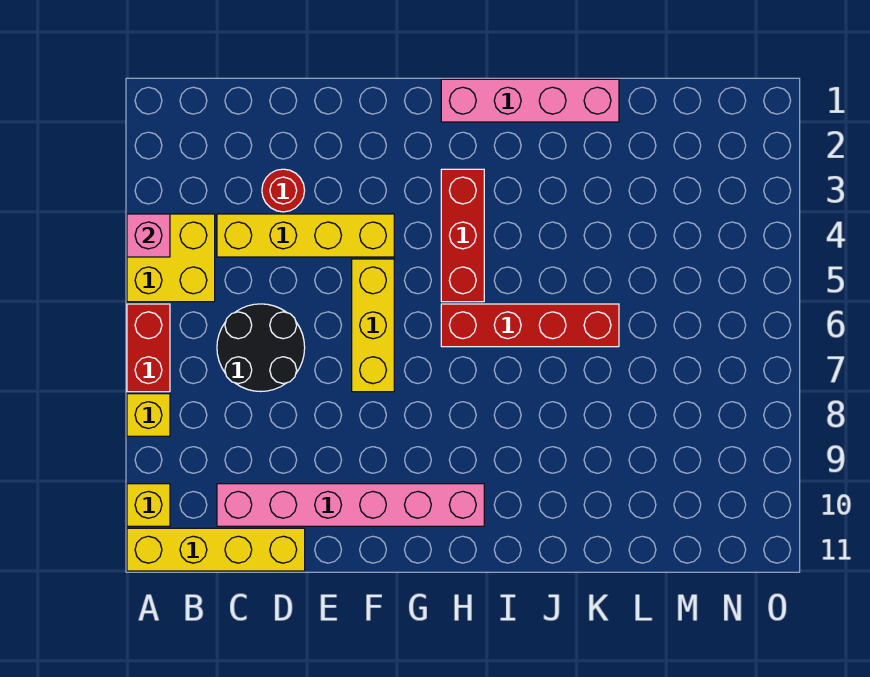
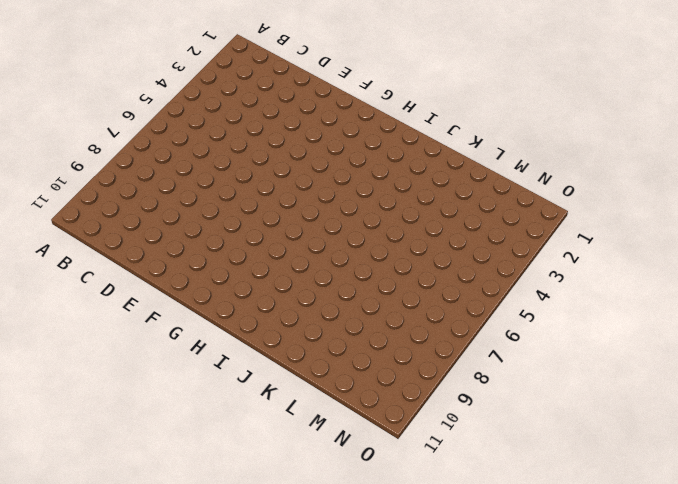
none -> yellow 2x2 brick [127,214,215,302]
none -> red 1x2 brick [127,304,170,392]
none -> yellow 1x1 brick [127,394,170,436]

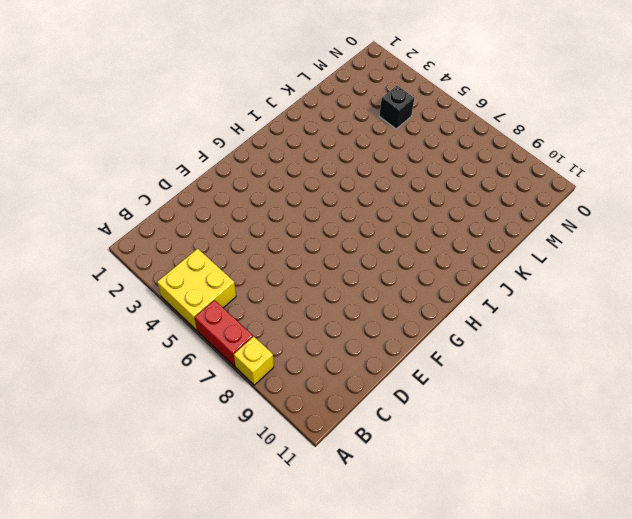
black 1x1 brick [379,86,414,129] -> none
none -> yellow 1x1 brick [127,484,170,526]
none -> yellow 1x4 brick [127,528,305,571]
none -> yellow 1x4 brick [217,214,394,257]

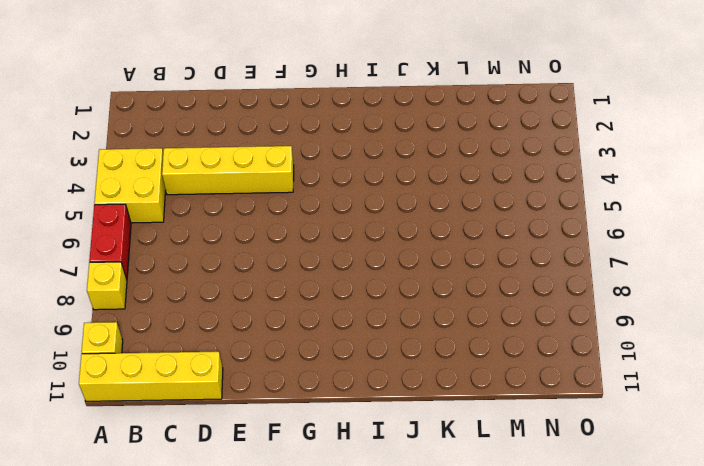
none -> black 2x2 round brick [217,304,305,392]
none -> pink 1x6 brick [217,484,484,526]
none -> red 1x1 round brick [262,169,305,212]

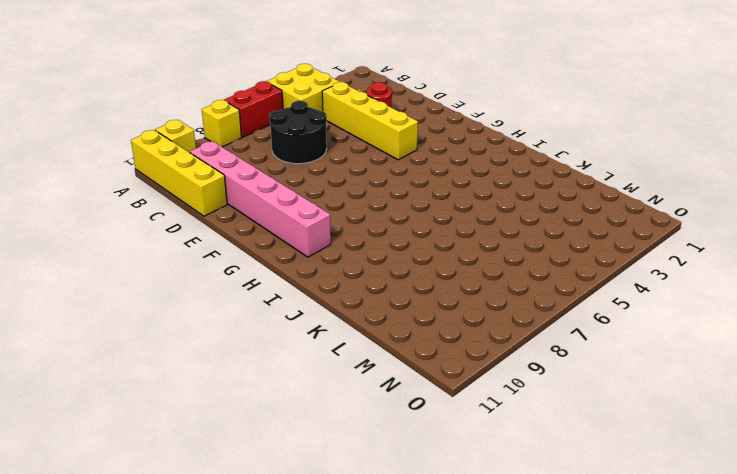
none -> yellow 1x3 brick [352,259,394,392]
none -> pink 1x4 brick [441,79,619,122]
none -> red 1x3 brick [441,169,484,302]

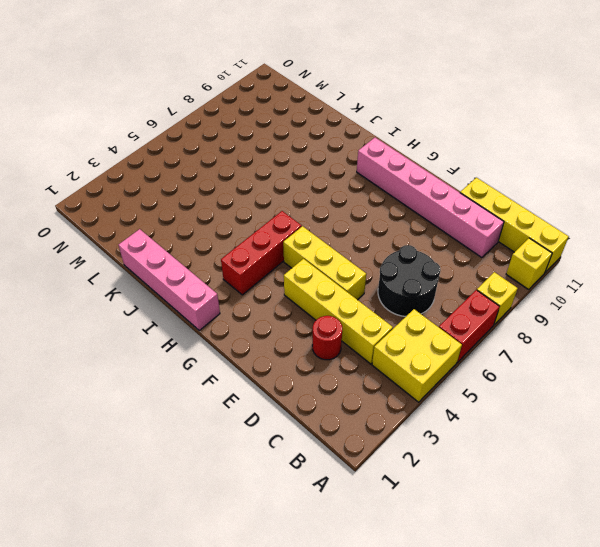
yellow 1x3 brick [283,226,366,300] -> yellow 1x3 brick turned to [352,259,394,392]
none -> red 1x4 brick [441,304,619,347]
none -> pink 1x1 brick [127,214,170,257]

